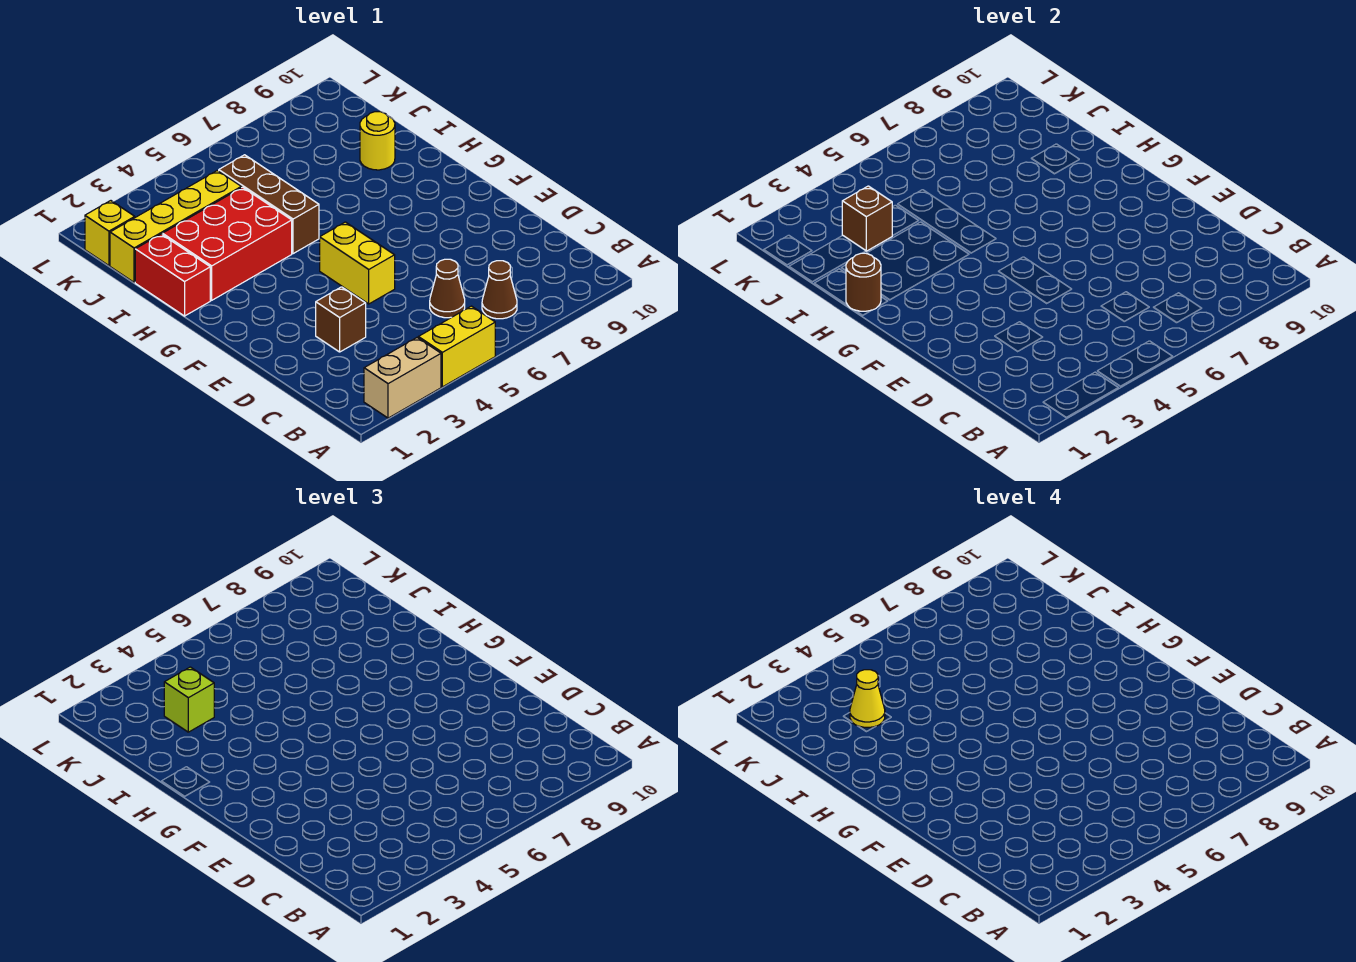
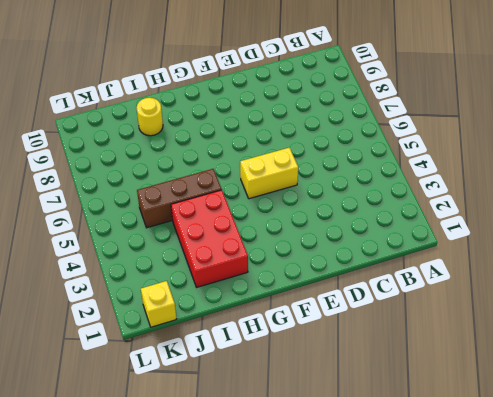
none -> tan 1x2 brick [364,338,441,418]
none -> yellow 1x2 brick [418,306,495,387]
none -> brown 1x1 cone [482,261,517,319]

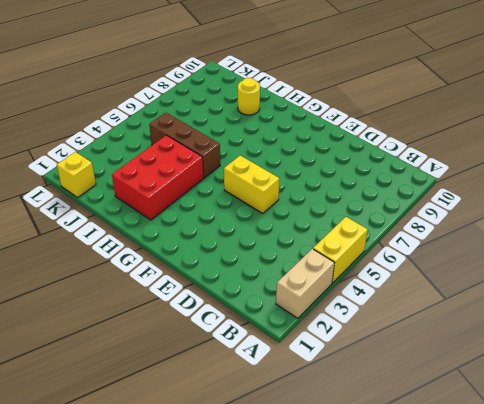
none -> brown 1x1 cone [482,261,517,319]
none -> brown 1x1 cone [430,259,465,318]
none -> brown 1x1 brick [316,287,366,352]

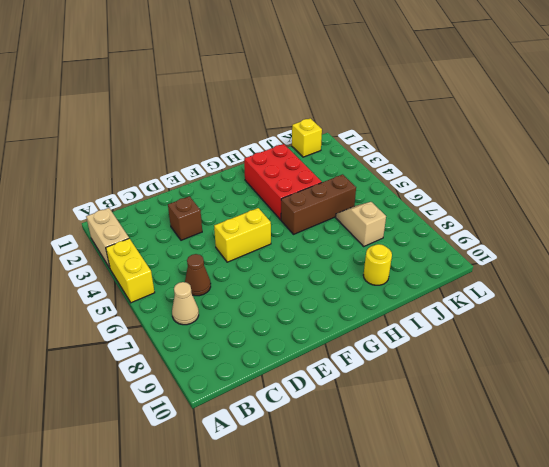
tan 1x1 cone [172,282,199,325] -> brown 1x1 cone [482,261,517,319]
tan 1x2 slope [336,202,386,246] -> none
none -> red 1x2 brick [135,234,210,316]
none -> yellow 1x4 brick [110,170,241,282]
none -> brown 1x1 round brick [846,253,881,311]

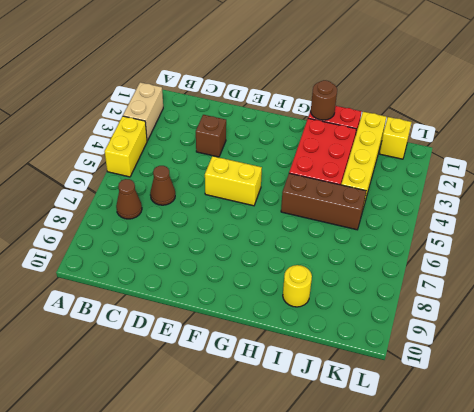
none -> brown 1x1 brick [842,186,892,251]
none -> lime 1x1 brick [164,667,214,732]
none -> yellow 1x1 cone [850,670,885,727]

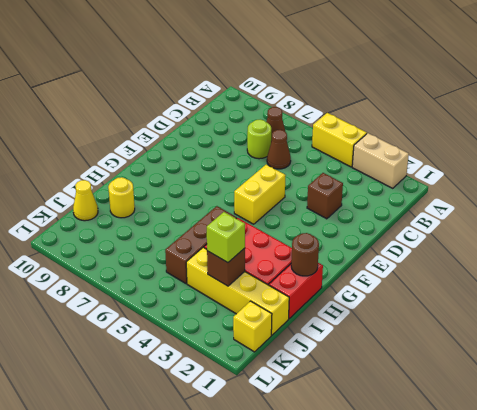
lime 1x1 round brick [247,119,271,159] -> none
yellow 1x1 cone [73,180,98,221] -> yellow 1x1 cone moved to [850,670,885,727]

